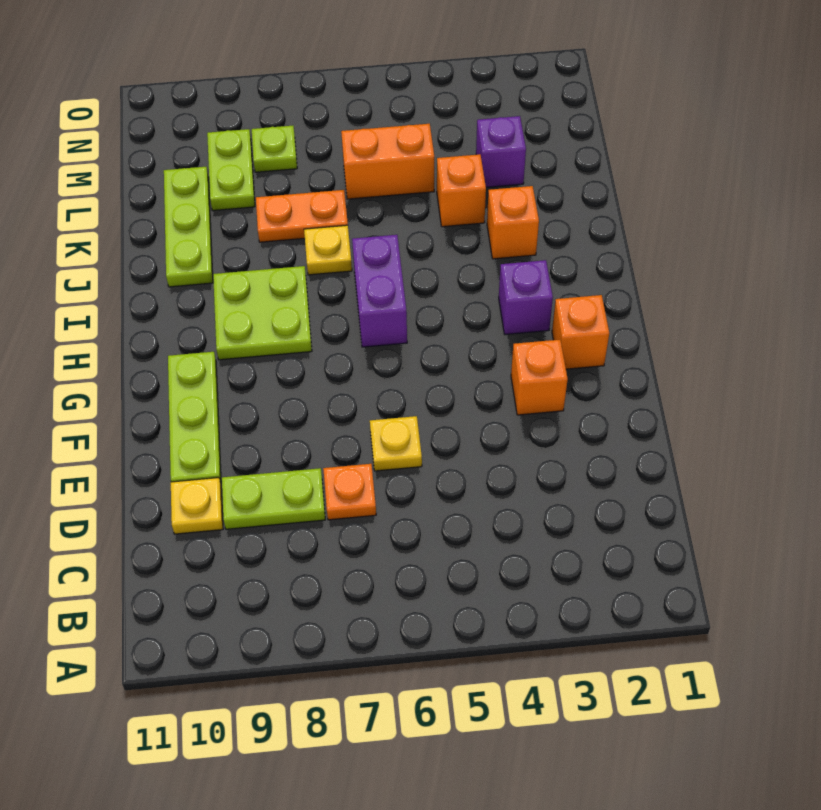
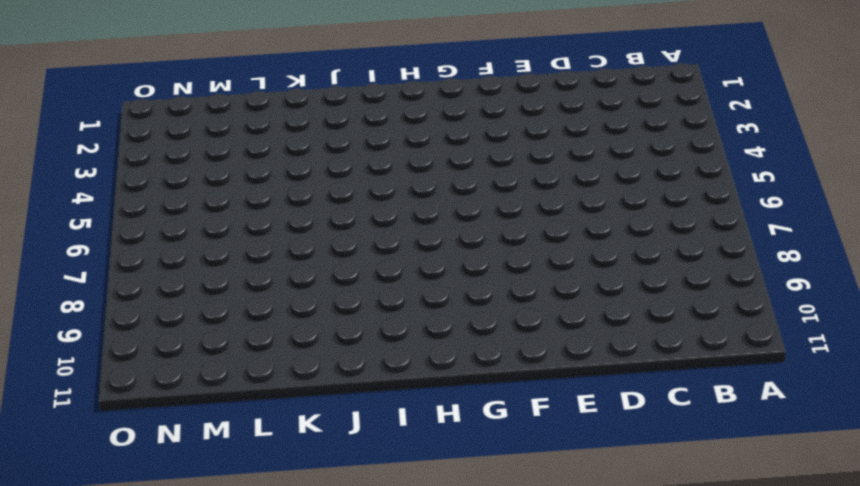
none -> orange 1x1 plate [323,464,376,520]
none -> lime 1x2 plate [222,468,325,529]
none -> yellow 1x1 plate [171,478,223,534]

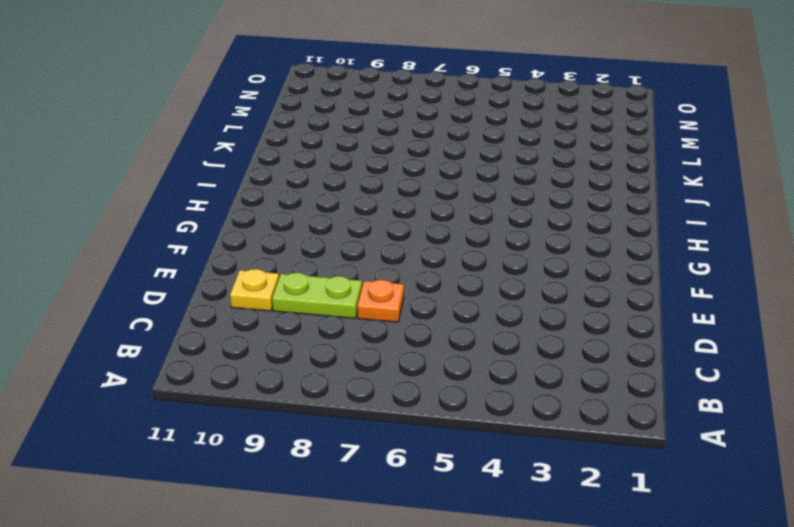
none -> yellow 1x1 plate [370,416,422,471]
none -> lime 1x3 plate [168,352,221,483]
none -> orange 1x1 brick [511,340,568,415]

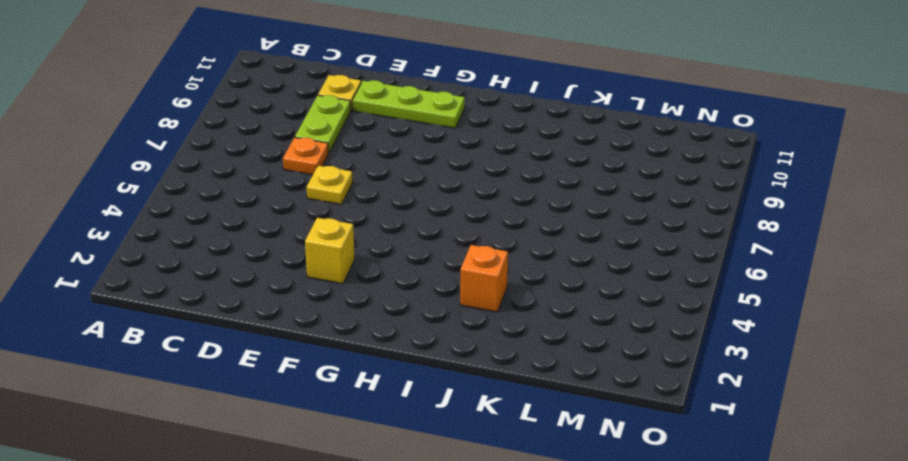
yellow 1x1 brick [305,218,355,284] -> orange 1x1 brick [511,340,568,415]
none -> orange 1x1 brick [552,295,609,369]
none -> purple 1x1 brick [499,260,553,334]
none -> purple 1x2 brick [352,235,407,347]

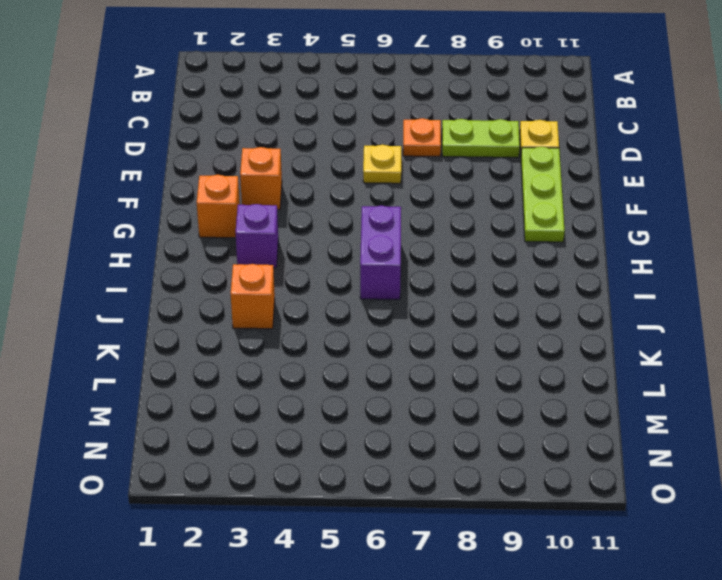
none -> lime 2x2 plate [213,266,312,360]
none -> yellow 1x1 plate [304,225,352,275]
none -> lime 1x3 plate [164,167,213,287]

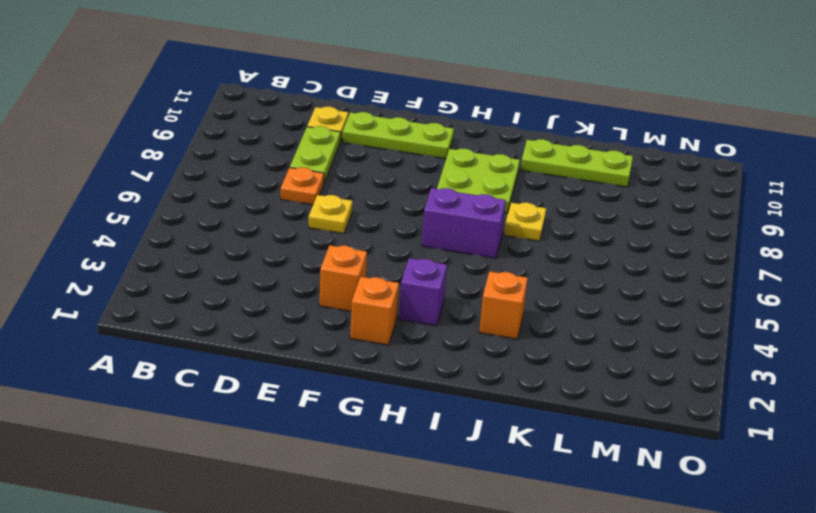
none -> orange 1x1 brick [437,154,486,227]
none -> orange 1x2 plate [256,190,348,242]
none -> purple 1x1 brick [476,116,526,187]

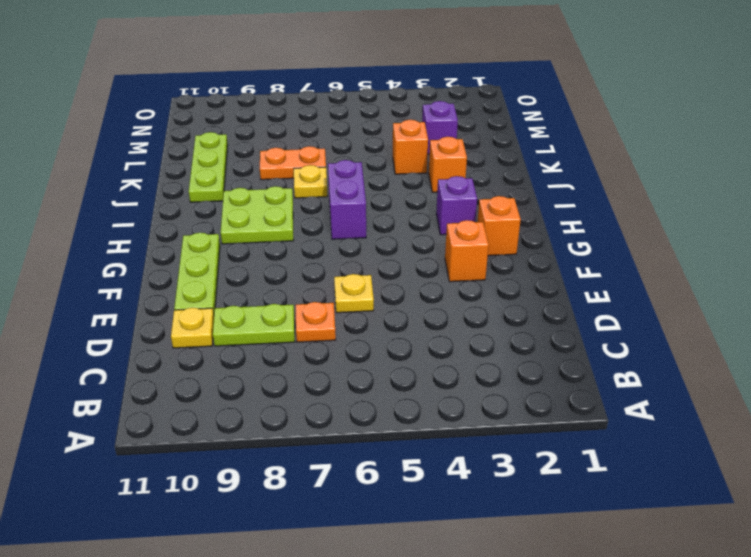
none -> orange 1x2 brick [341,124,434,199]
none -> lime 1x2 plate [207,129,255,211]
none -> lime 1x1 plate [252,126,297,172]

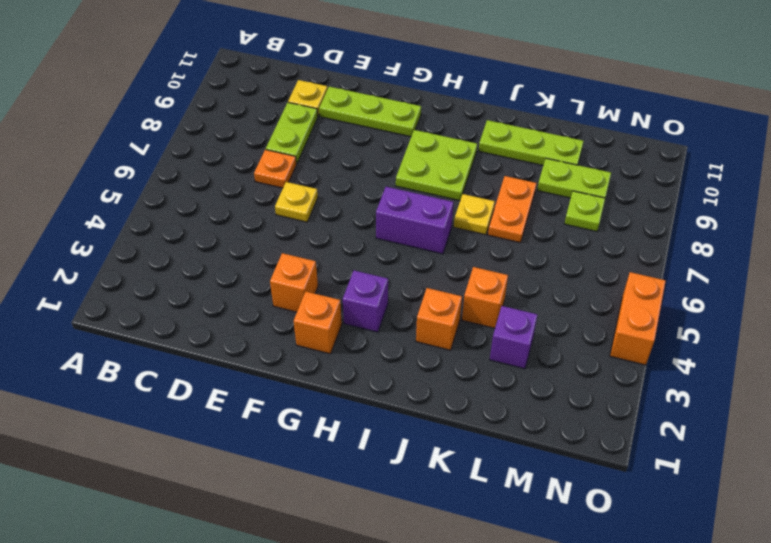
orange 1x2 brick [610,272,666,365] -> orange 1x2 brick moved to [341,124,434,199]

